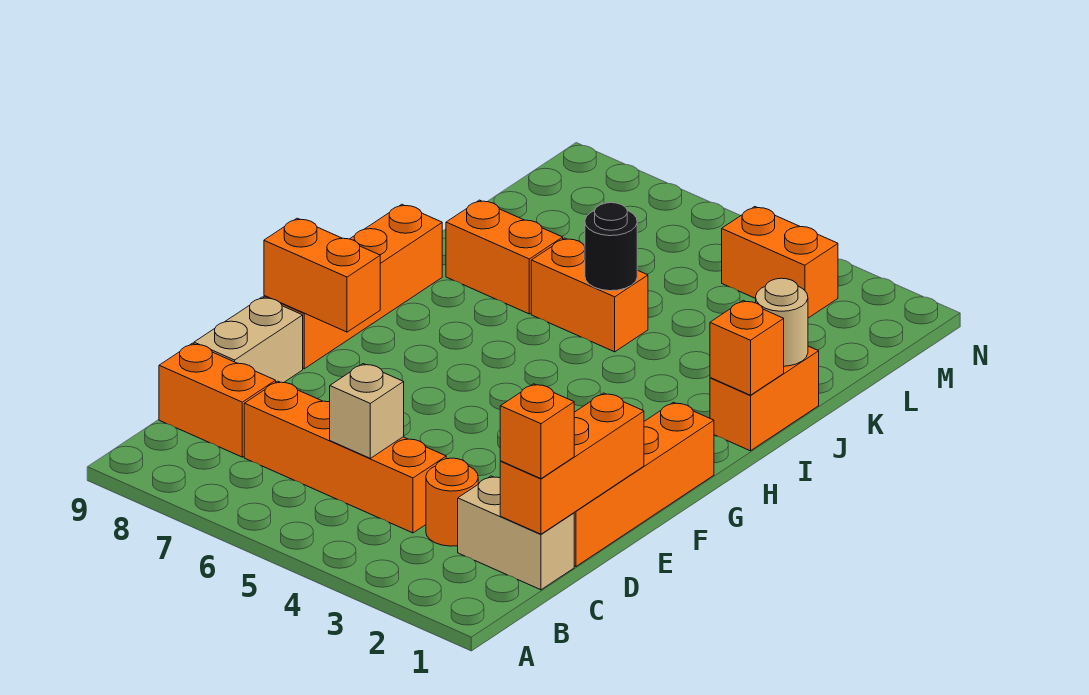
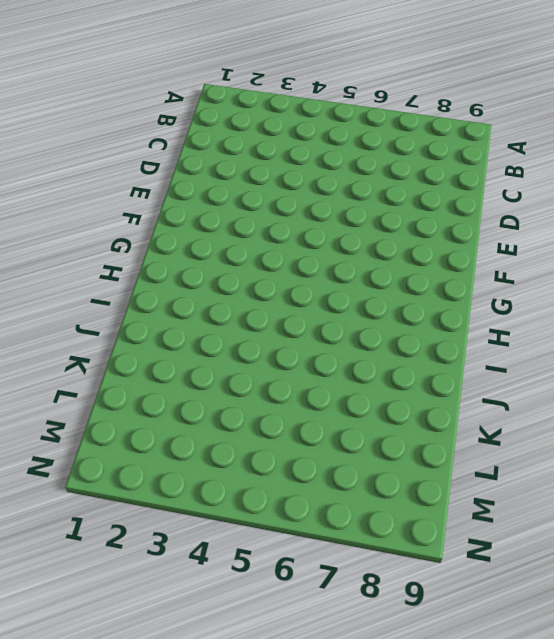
none -> tan 1x2 brick [458,476,574,590]
none -> orange 1x1 round brick [426,458,478,546]
none -> orange 1x4 brick [244,381,446,533]

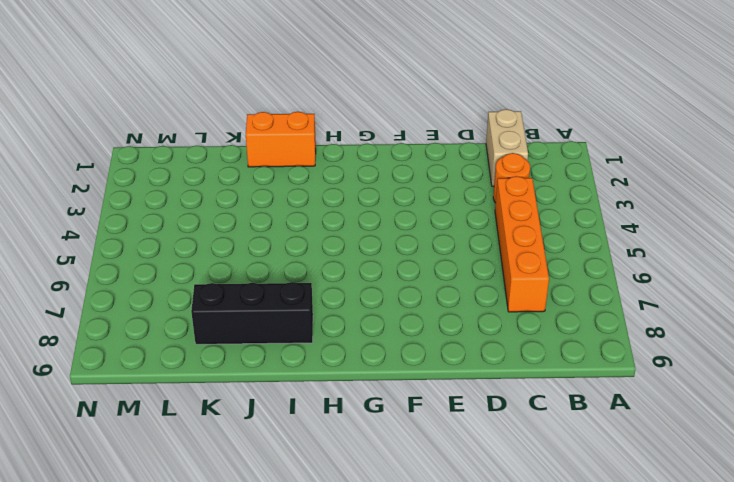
black 1x3 brick [191,282,313,344] -> orange 1x2 brick [446,200,563,314]
none -> orange 1x2 brick [159,343,276,457]
none -> orange 1x4 brick [574,402,714,567]
none -> tan 1x2 brick [194,297,303,383]

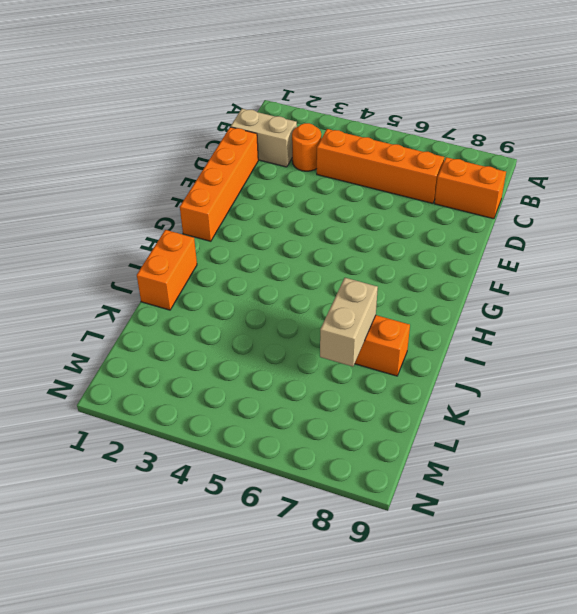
tan 1x2 brick [320,278,378,367] -> tan 1x2 brick moved to [194,297,303,383]
none -> orange 1x4 brick [264,204,442,369]
none -> orange 1x2 brick [531,238,648,352]
none -> orange 1x2 brick [722,207,838,318]

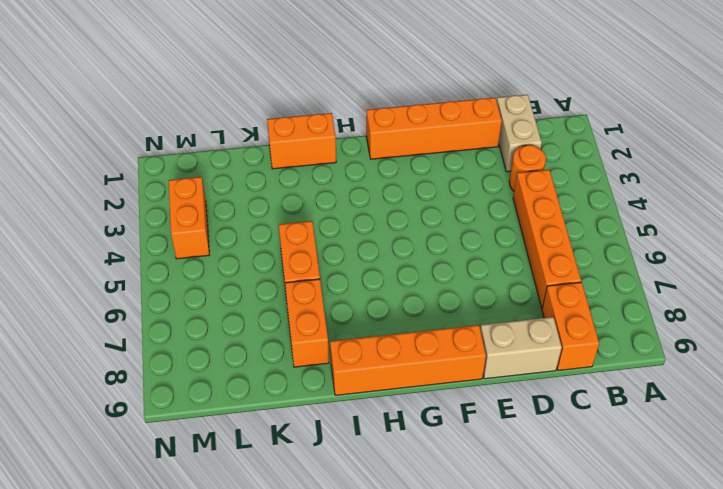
none -> orange 1x3 brick [500,393,644,534]
none -> tan 1x1 brick [330,364,404,458]
none -> orange 1x2 brick [264,218,380,332]

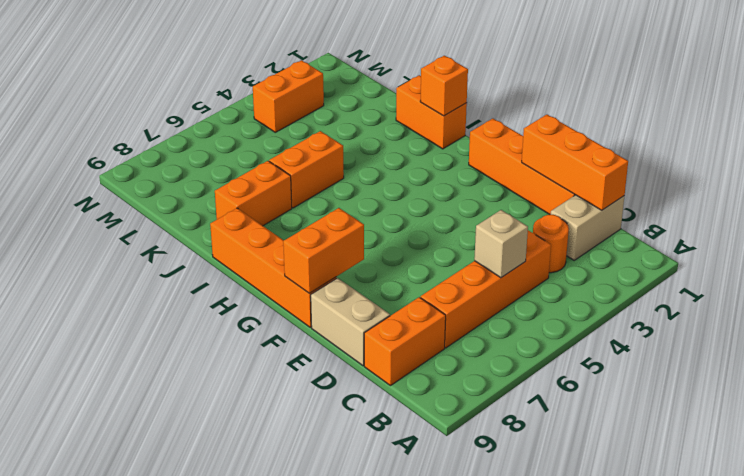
none -> tan 1x1 round brick [756,278,808,366]
none -> black 1x1 round brick [585,203,637,291]
none -> orange 1x1 brick [500,384,574,479]

